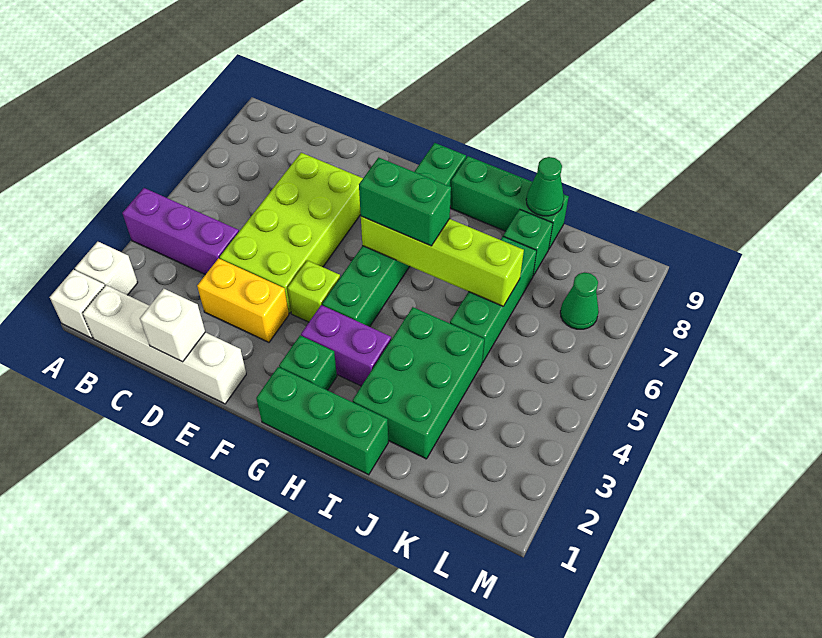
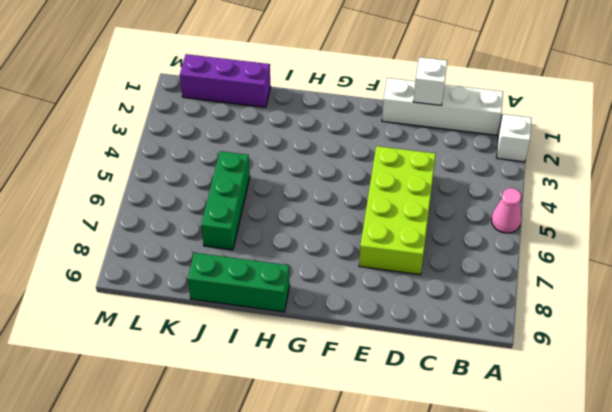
pink 1x1 cone [491,188,522,233] -> none
purple 1x3 brick [180,54,271,107] -> purple 1x3 brick moved to [122,188,239,275]
none -> white 1x1 brick [50,270,105,338]
none -> yellow 1x2 brick [197,258,289,342]
none -> lime 1x1 brick [287,260,340,322]

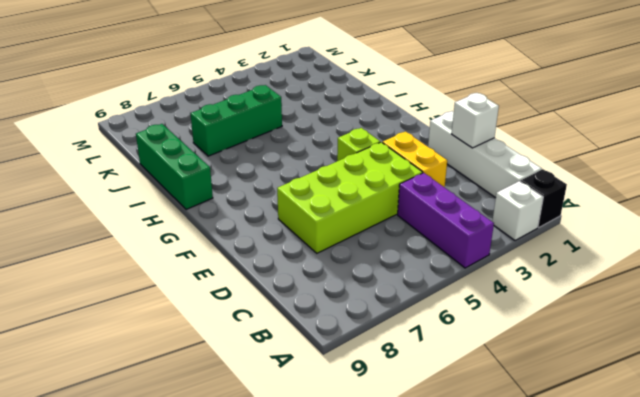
black 1x1 brick [520,169,567,228] -> white 1x1 brick [50,270,105,338]
none -> green 1x3 brick [256,367,388,475]
none -> green 1x1 brick [279,336,337,390]
none -> purple 1x2 brick [301,305,391,386]

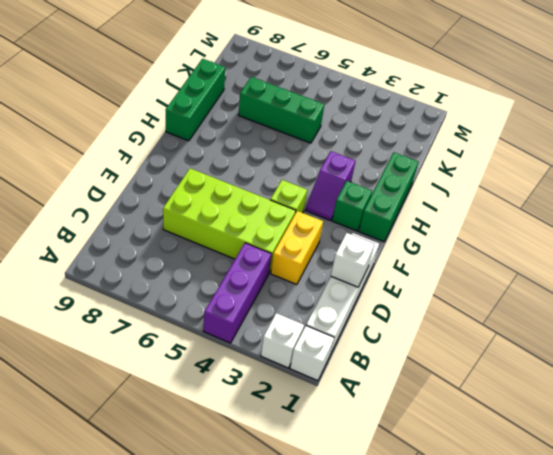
purple 1x2 slope [306,151,355,221] -> purple 1x2 brick [301,305,391,386]
none -> green 1x6 brick [322,143,466,327]
none -> green 2x3 brick [353,307,484,459]
none -> green 1x1 brick [503,209,553,276]

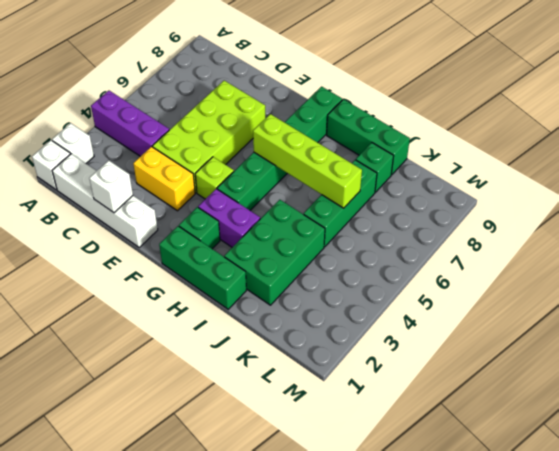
none -> green 1x1 cone [560,273,599,329]
none -> green 1x1 cone [526,157,564,216]
none -> green 1x2 brick [359,157,451,246]

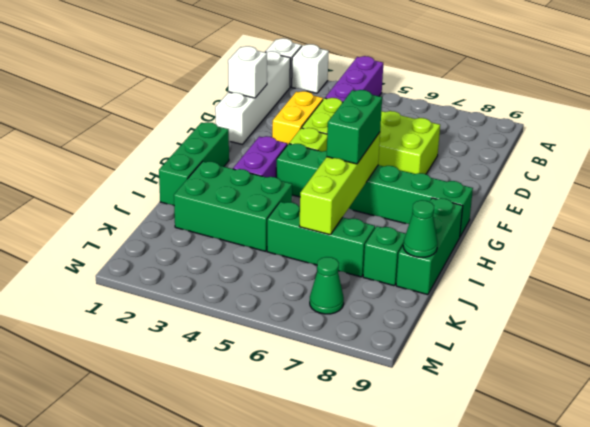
none -> green 1x1 brick [279,336,337,390]

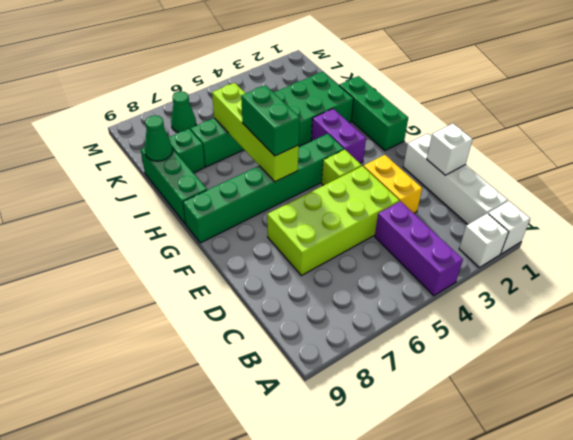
none -> green 1x1 brick [279,336,337,390]

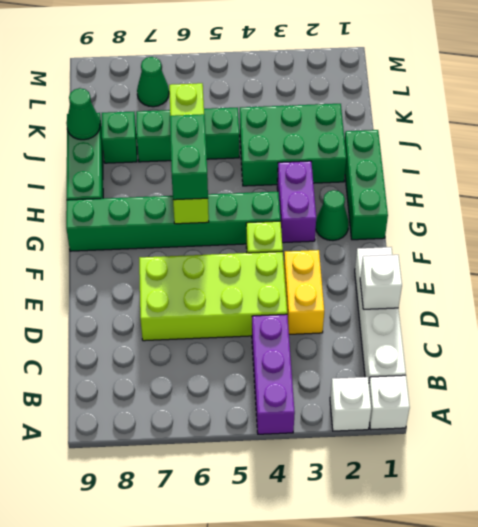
green 1x1 cone [316,190,349,240] -> green 1x1 brick [279,336,337,390]

